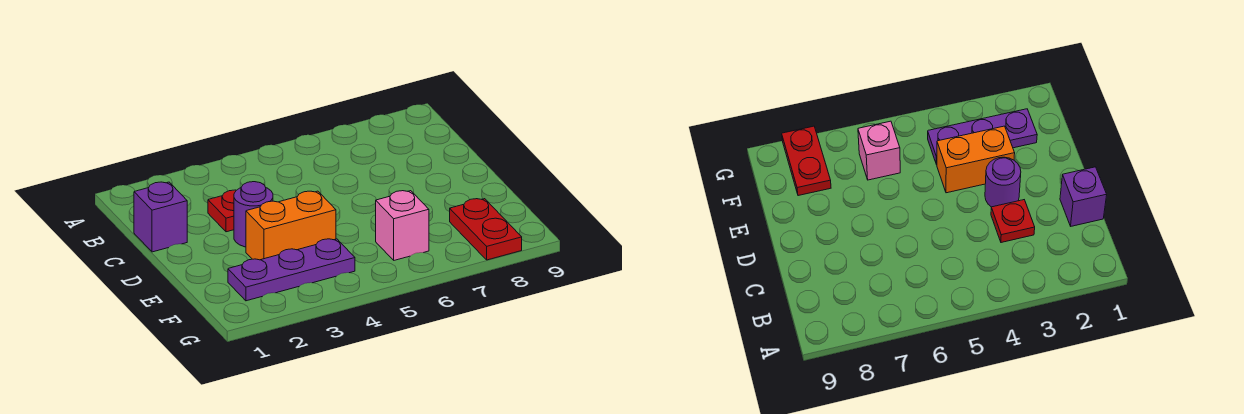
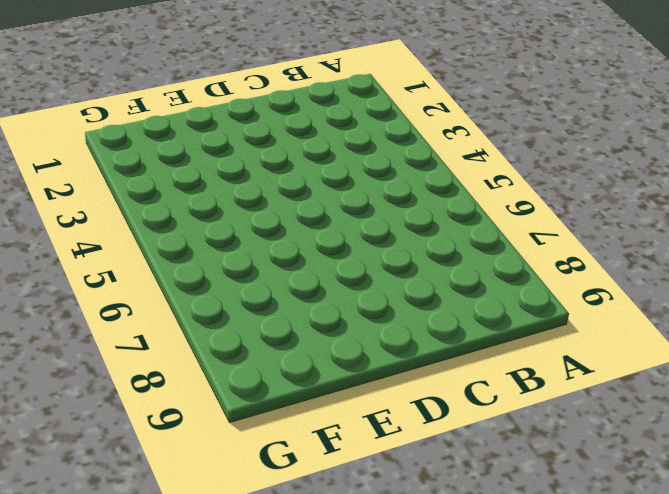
none -> purple 1x1 brick [134,182,187,252]
none -> red 1x1 plate [208,190,236,232]

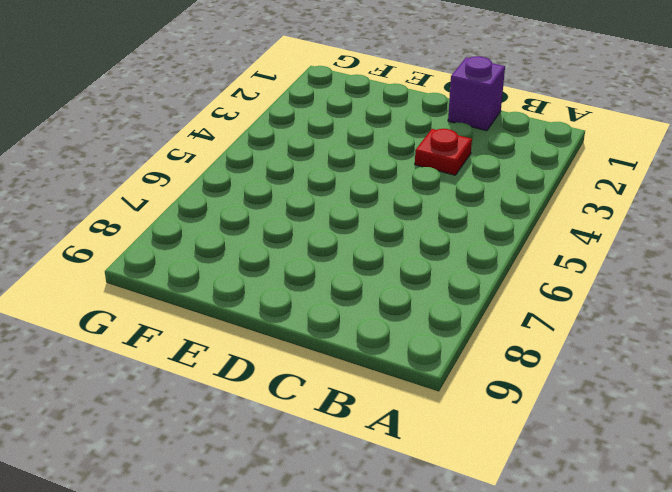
none -> purple 1x1 round brick [234,182,273,247]
none -> orange 1x2 brick [246,191,336,260]

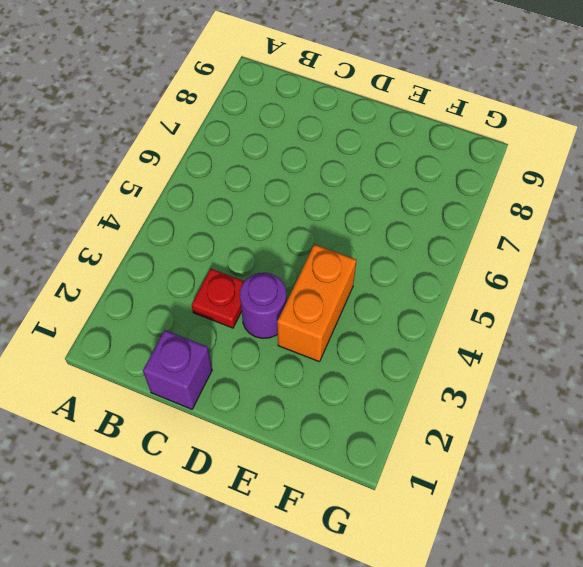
none -> purple 1x3 plate [228,239,355,301]
none -> pink 1x1 brick [376,191,429,260]

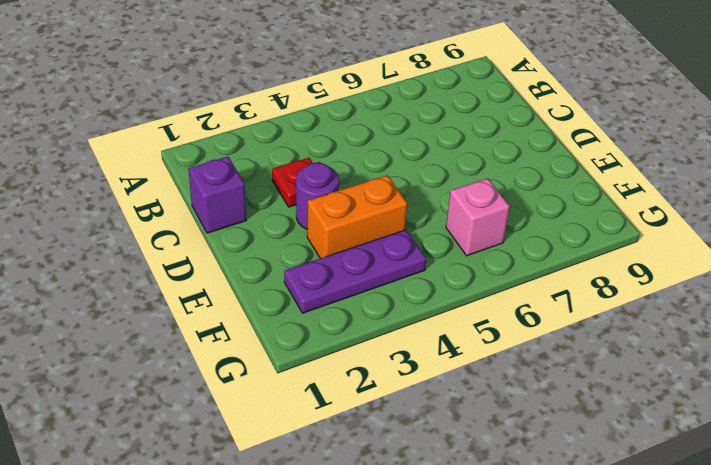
none -> red 1x2 plate [450,199,522,260]

